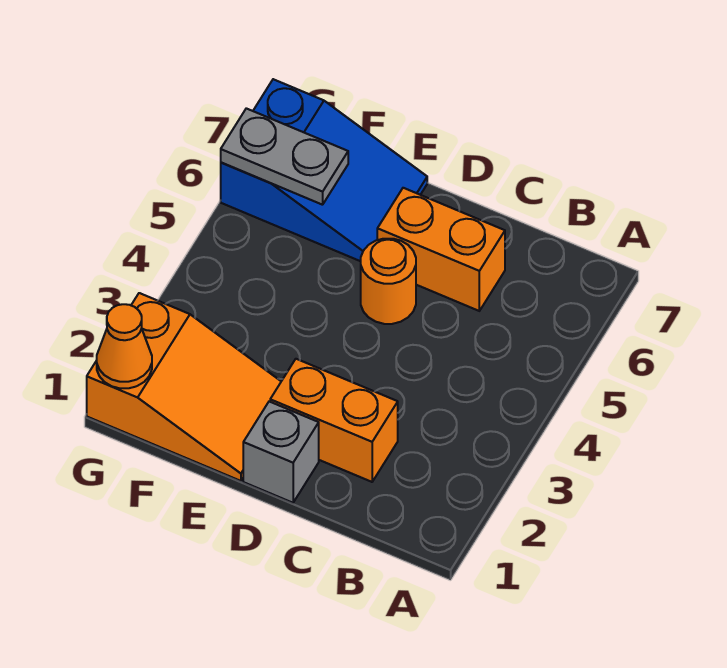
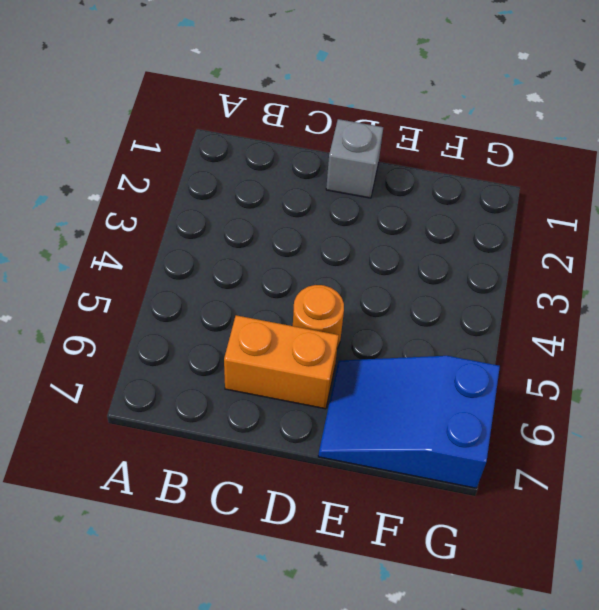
none -> orange 1x2 brick [270,359,398,482]
none -> orange 2x3 slope [87,293,281,481]

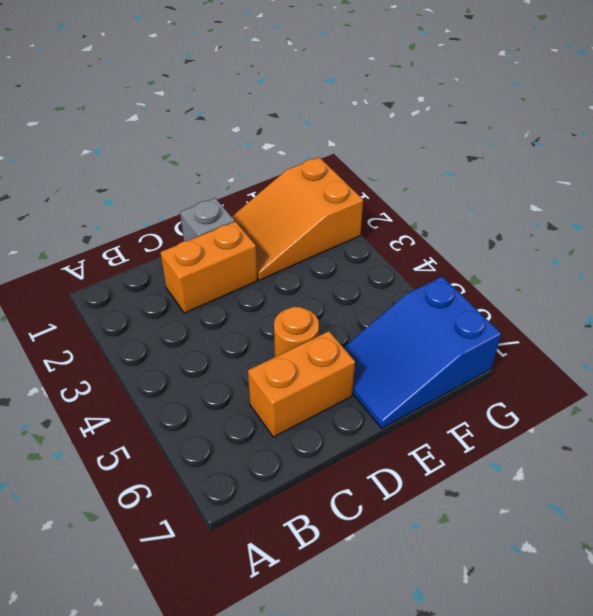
none -> grey 1x2 plate [221,108,348,205]
none -> orange 1x1 cone [97,304,152,388]

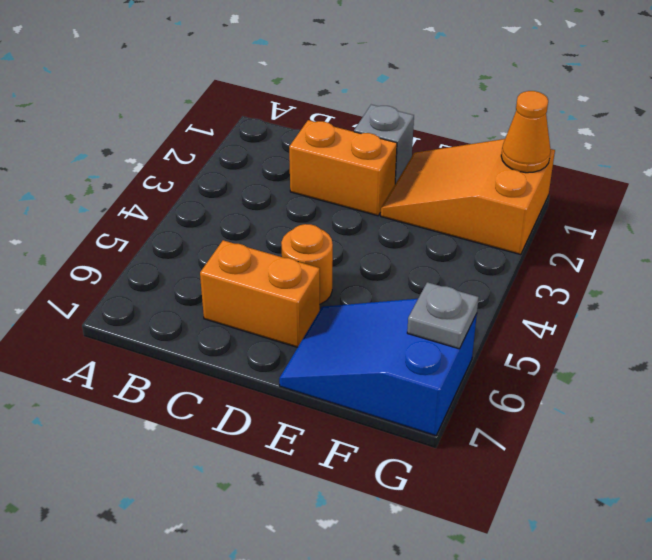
grey 1x1 plate [407,282,479,349] -> grey 1x2 plate [221,108,348,205]

